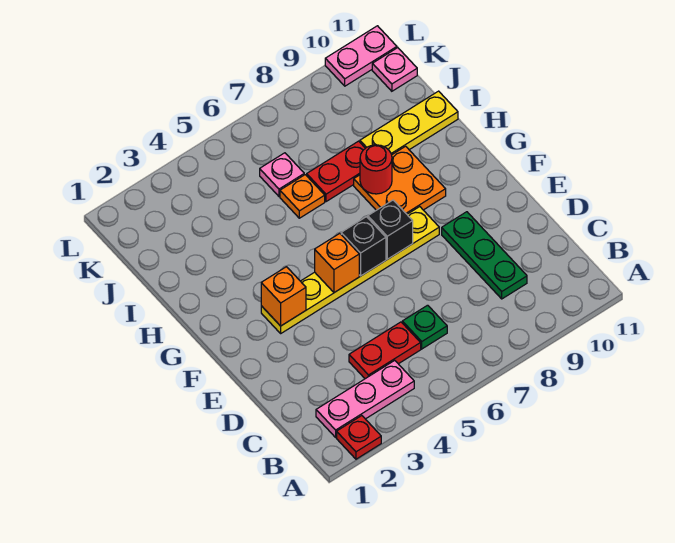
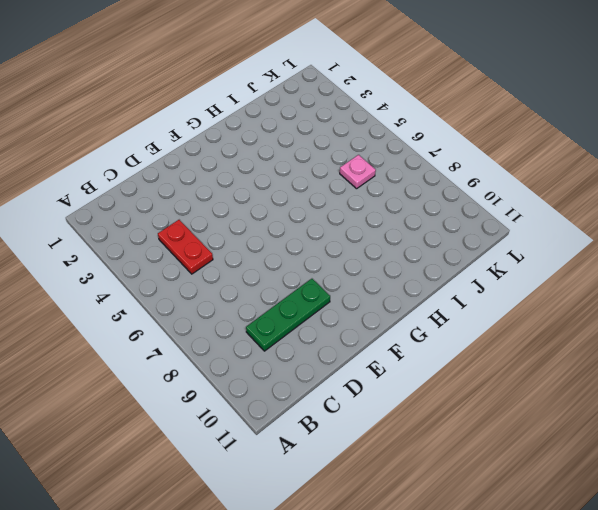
none -> red 1x1 plate [337,416,381,459]
none -> pink 1x3 plate [316,360,414,437]
none -> green 1x1 plate [402,305,447,349]

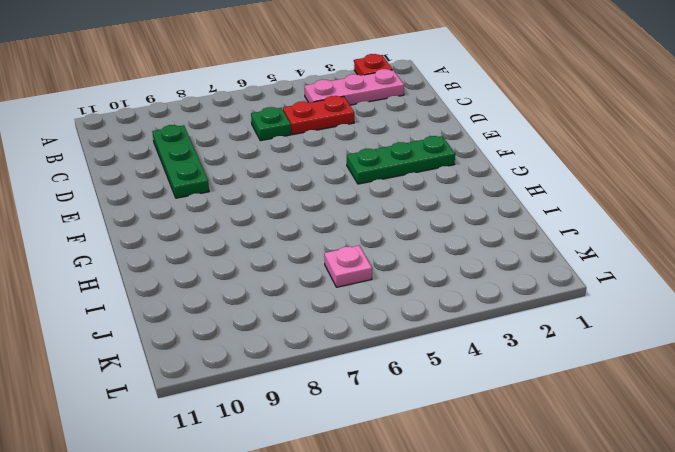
green 1x3 plate [347,136,455,184] -> yellow 1x6 plate [261,207,439,333]
none -> orange 2x2 plate [354,146,446,214]
none -> orange 1x1 plate [280,175,325,218]
none -> red 1x2 plate [307,141,365,202]

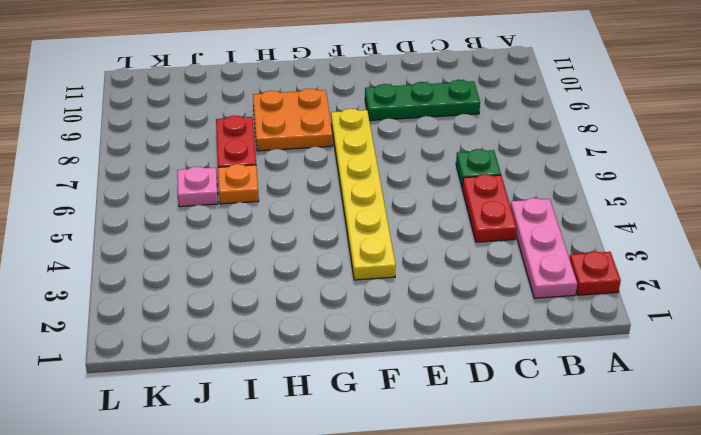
none -> yellow 1x3 plate [360,91,458,155]
none -> pink 1x1 plate [372,48,417,91]
none -> pink 1x2 plate [325,26,397,86]

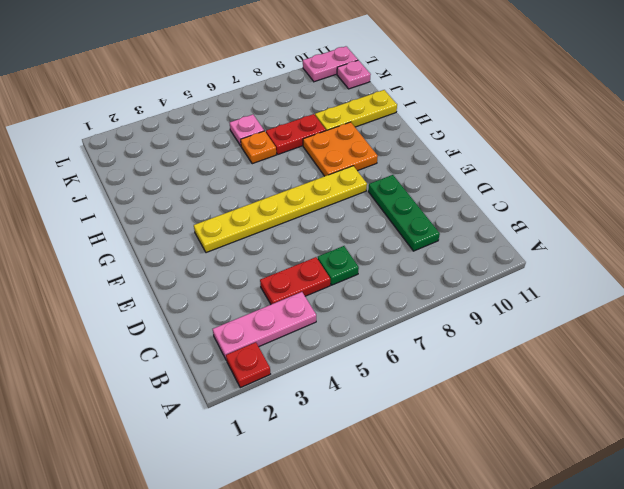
none -> orange 1x1 brick [261,267,306,326]
none -> orange 1x1 brick [315,233,359,293]
none -> black 1x1 brick [341,217,386,276]

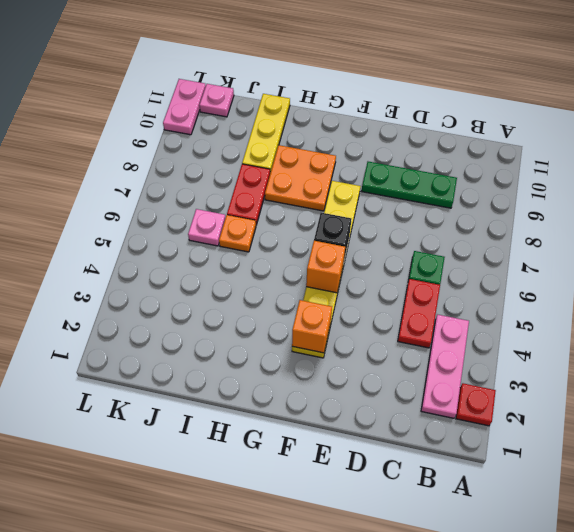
none -> black 1x1 brick [368,200,413,259]
none -> red 1x1 round brick [360,145,392,194]

